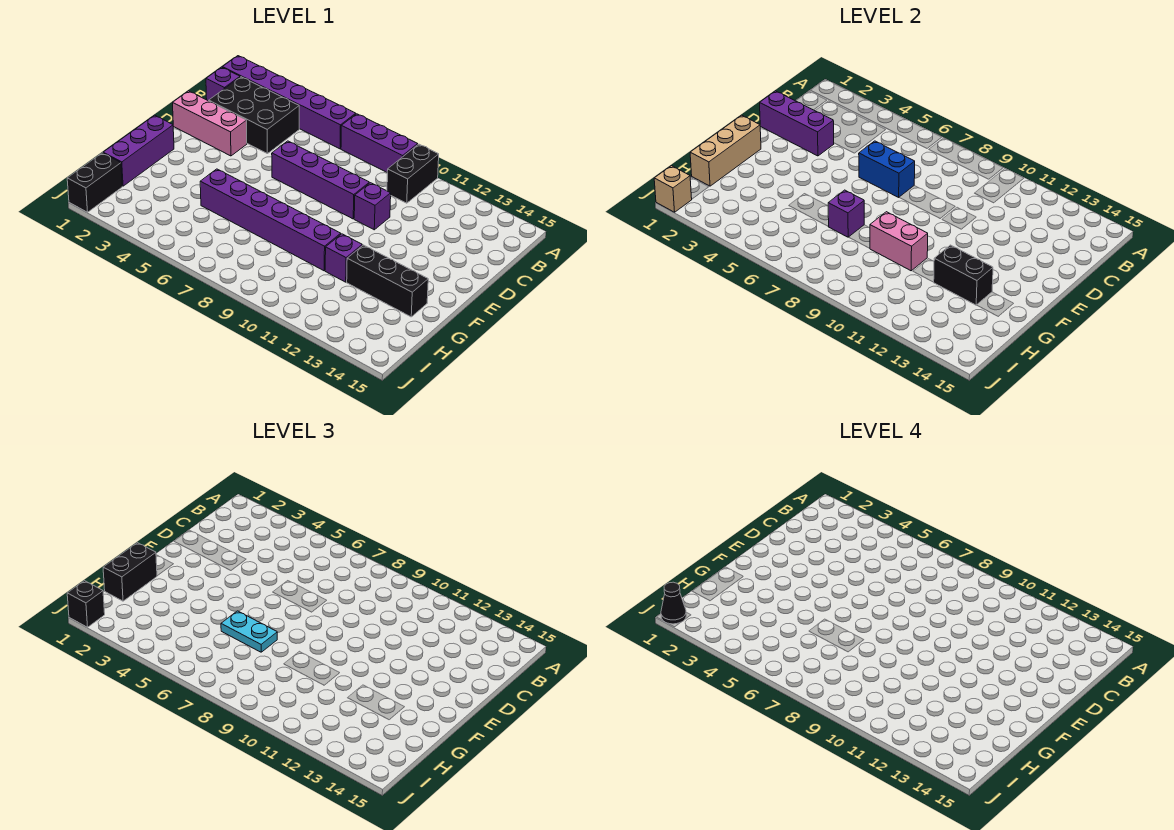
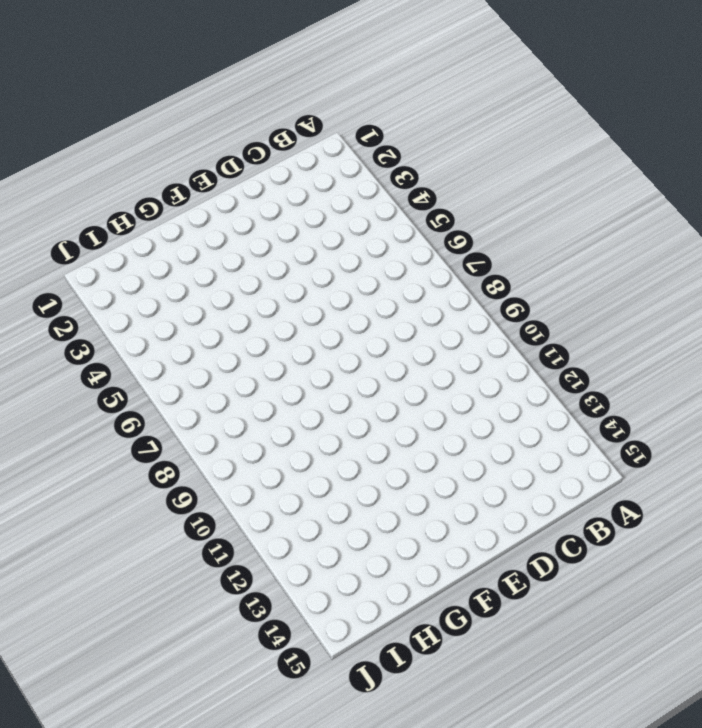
none -> purple 1x6 brick [222,56,356,149]
none -> purple 1x3 brick [341,114,418,172]
none -> black 1x2 brick [387,144,439,203]

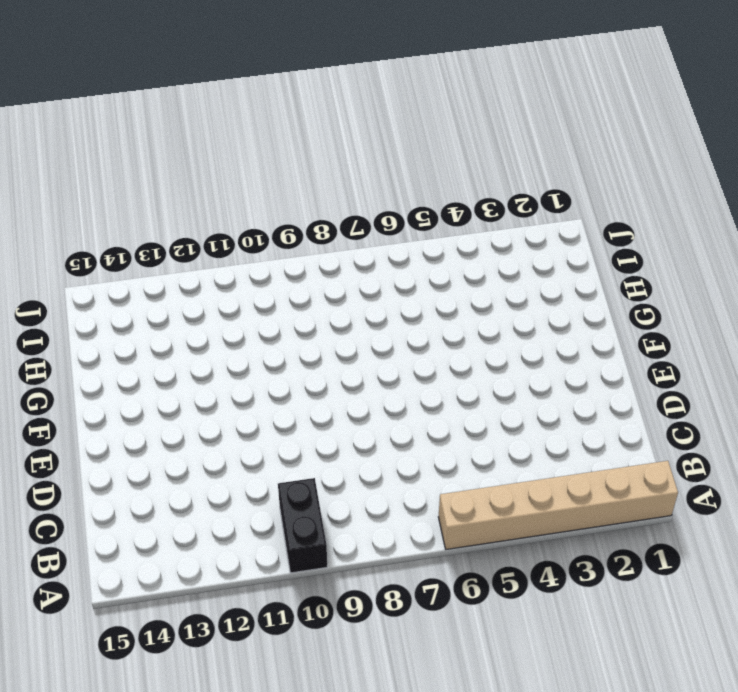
tan 1x6 brick [438,461,678,549] -> purple 1x6 brick [222,56,356,149]
none -> purple 1x3 brick [341,114,418,172]
none -> purple 1x1 brick [206,67,240,101]
none -> black 2x3 brick [209,77,299,154]

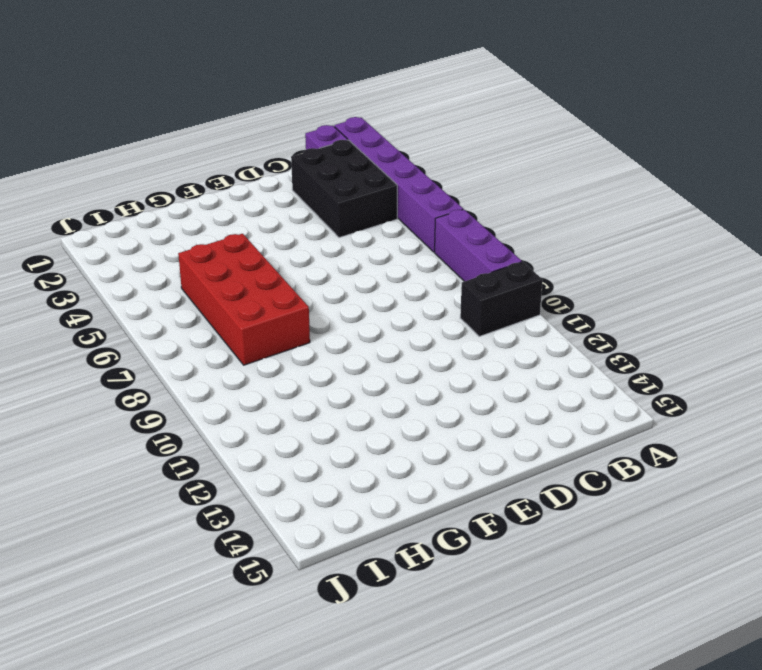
red 2x4 brick [178,234,310,365] -> purple 1x6 brick [200,169,341,271]
none -> pink 1x3 brick [173,91,247,156]
none -> purple 1x4 brick [272,141,369,219]
none -> purple 1x1 brick [354,183,391,230]

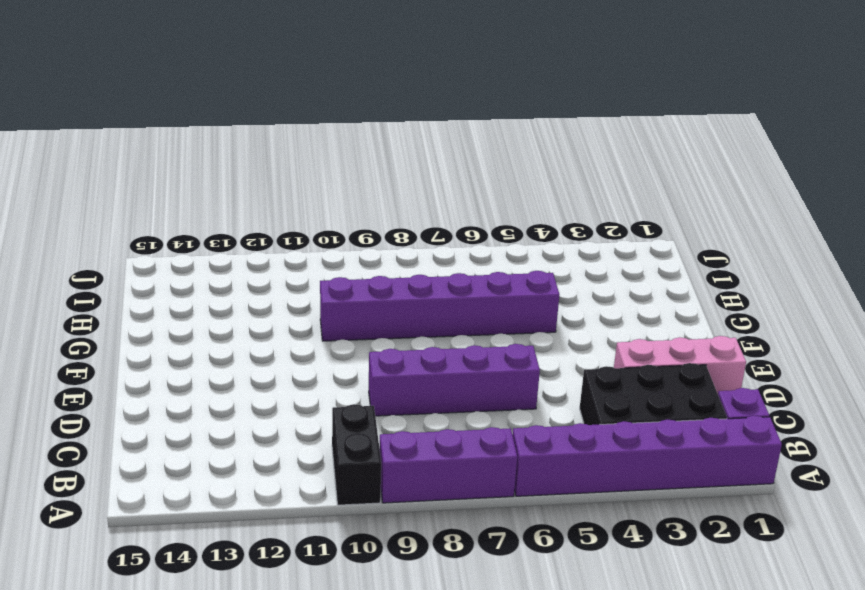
none -> purple 1x1 brick [354,183,391,230]
none -> purple 1x3 brick [103,115,174,186]
none -> purple 1x1 brick [325,234,362,282]

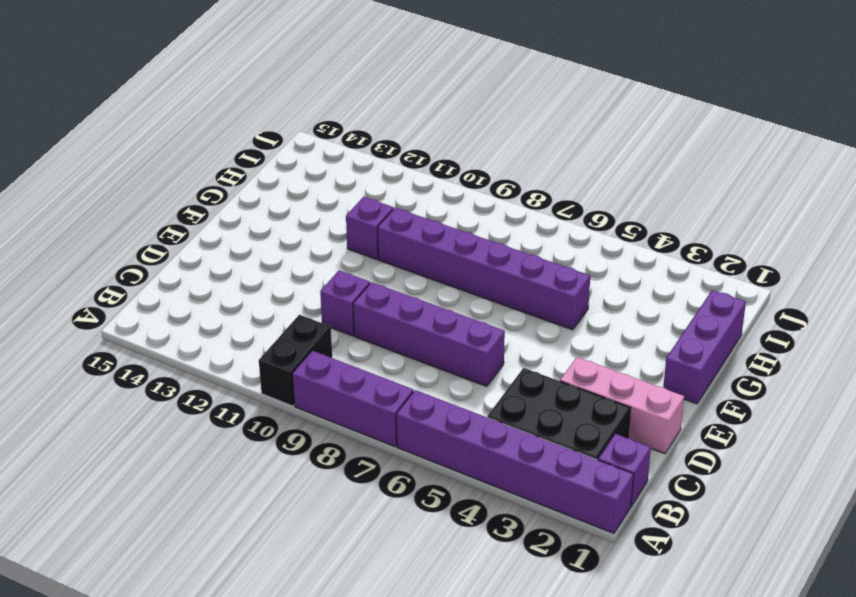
none -> black 1x3 brick [347,245,428,317]
none -> black 1x2 brick [67,153,122,212]
none -> purple 1x3 brick [760,91,834,156]

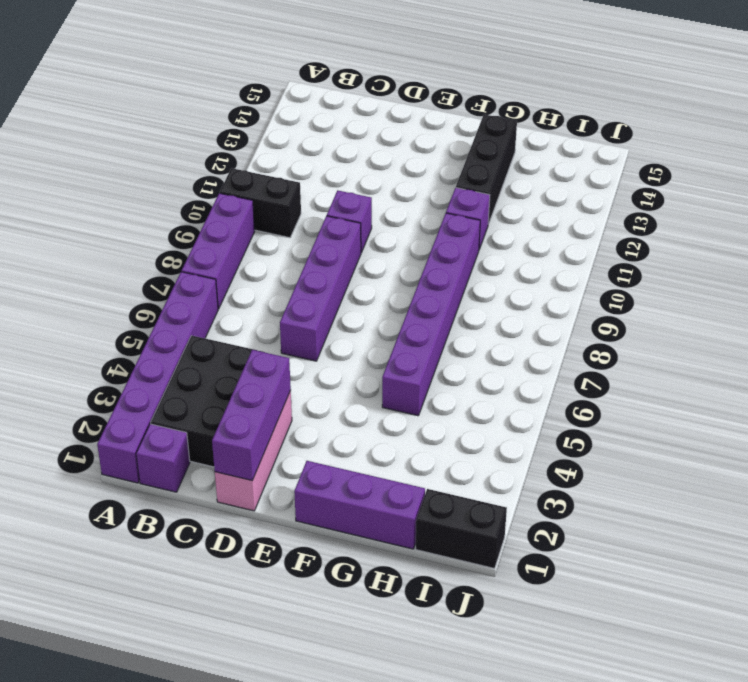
none -> blue 1x2 brick [859,141,915,197]
none -> tan 1x3 brick [690,115,761,186]
none -> purple 1x1 brick [828,190,864,237]

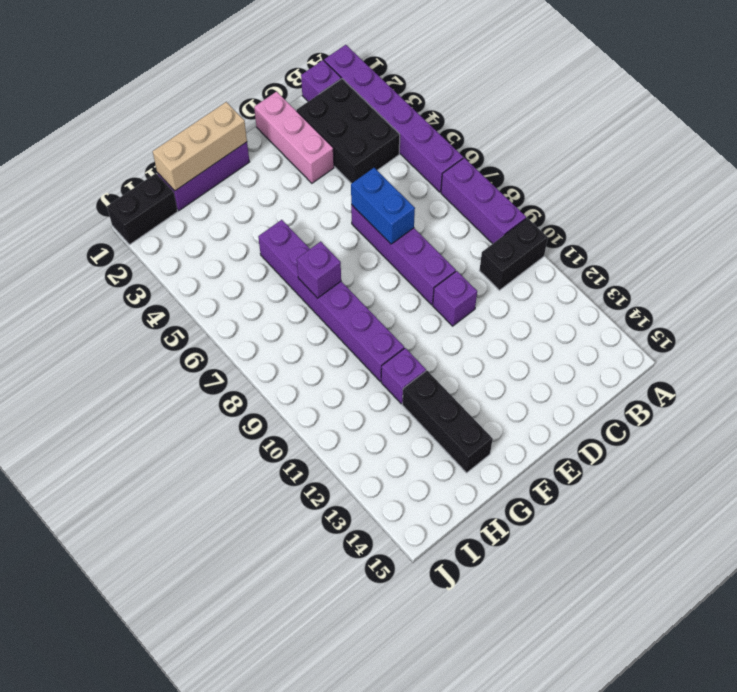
none -> purple 1x3 brick [760,91,834,156]
none -> pink 1x2 brick [870,212,928,271]
none -> black 1x2 brick [934,245,993,305]

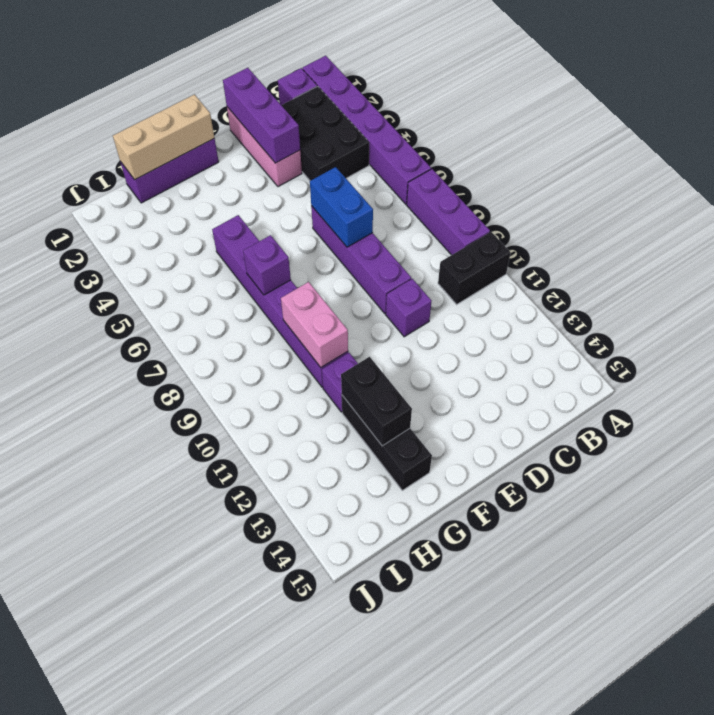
none -> black 1x2 brick [67,153,122,212]
none -> tan 1x1 brick [654,166,692,212]
none -> black 1x2 brick [103,543,157,601]

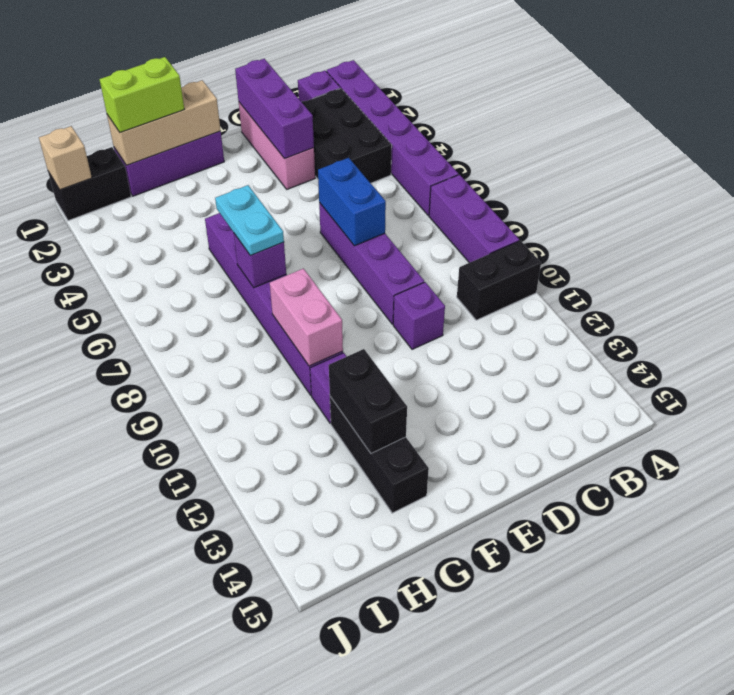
lime 1x2 brick [100,57,184,133] -> black 1x2 brick [103,543,157,601]
none -> black 1x1 brick [67,581,105,627]
none -> black 1x1 cone [661,582,686,624]

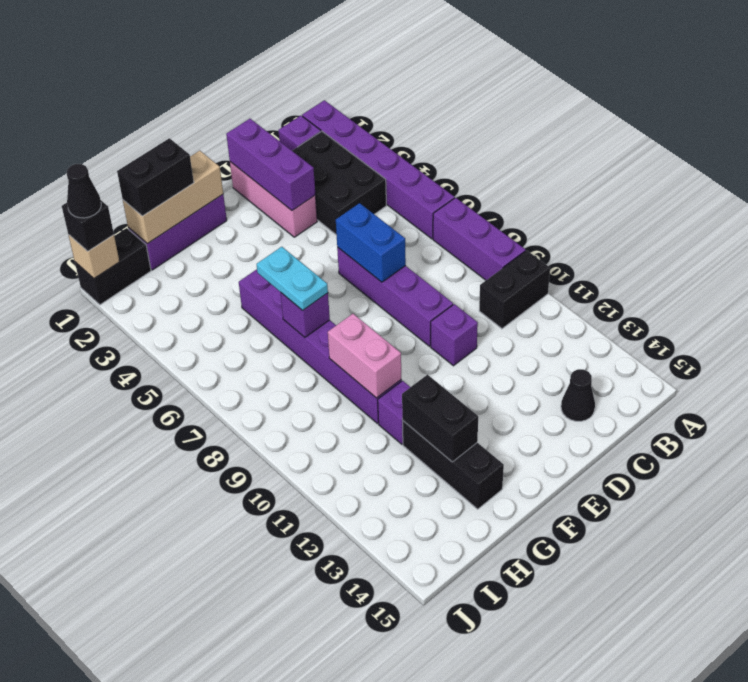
black 1x1 cone [561,369,595,421] -> none

